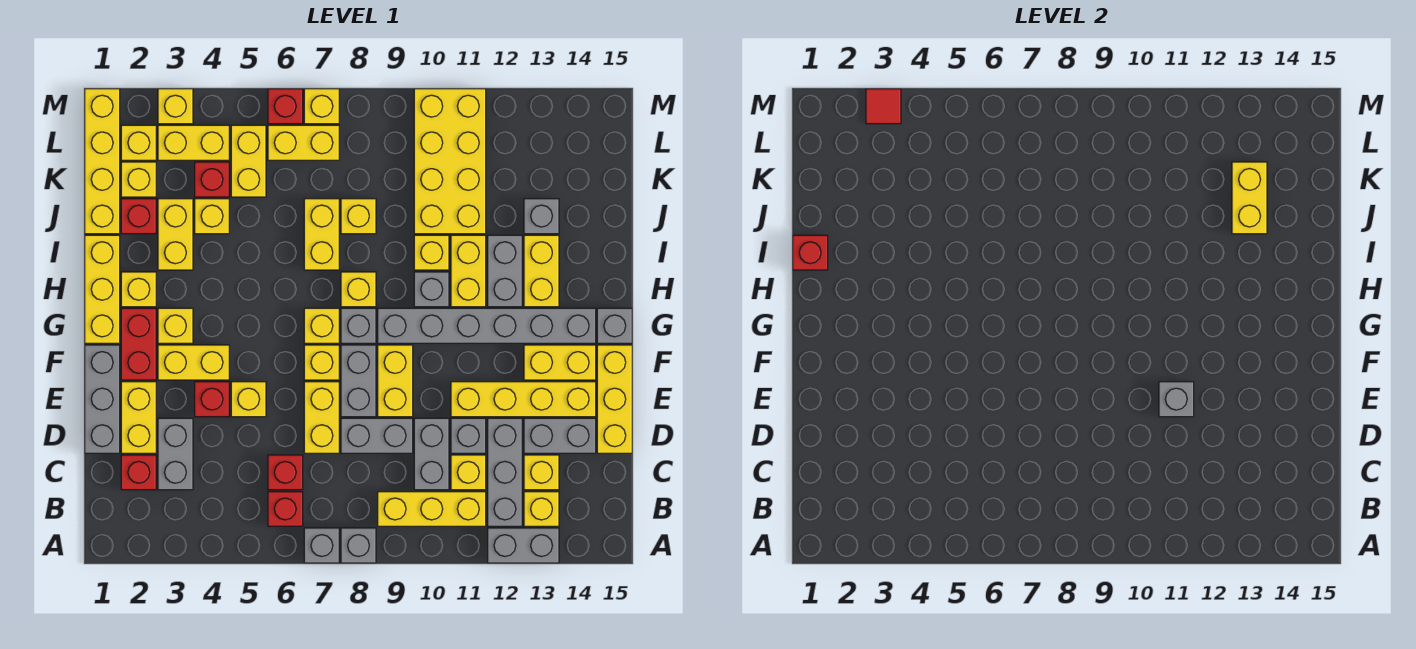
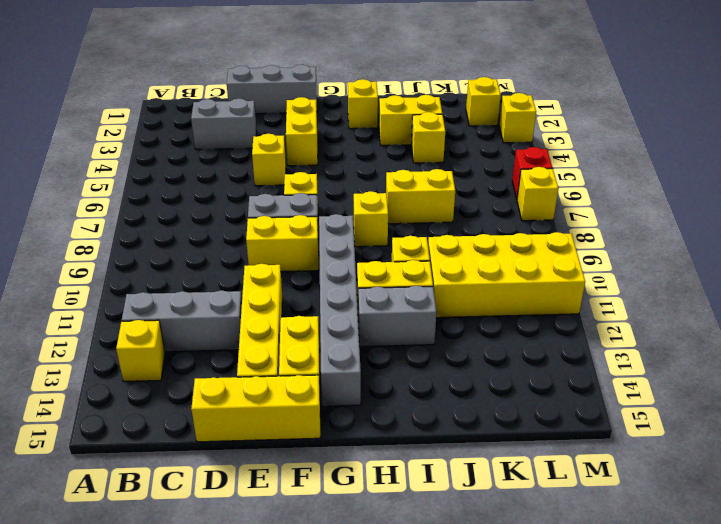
none -> grey 1x1 brick [304,528,339,563]
none -> grey 1x1 brick [341,528,376,563]
none -> grey 1x2 brick [488,528,559,563]
none -> red 1x1 brick [268,492,303,526]

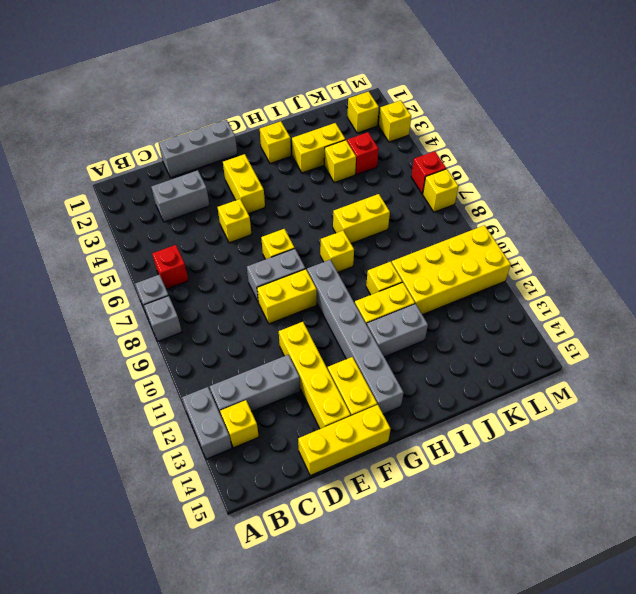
none -> yellow 1x3 brick [378,492,486,526]
none -> red 1x1 brick [121,455,156,490]
none -> red 1x1 brick [268,455,303,490]
none -> grey 1x2 brick [414,418,449,490]

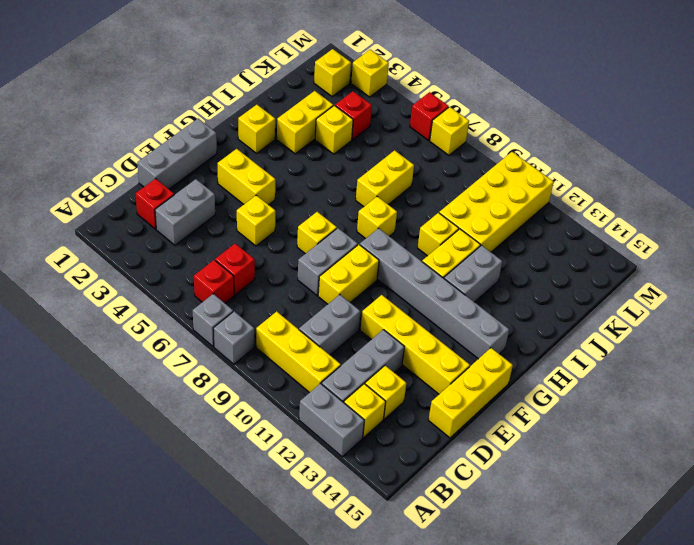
none -> yellow 1x1 brick [451,455,486,490]
none -> yellow 1x2 brick [121,382,156,453]
none -> yellow 1x2 brick [304,382,339,453]
none -> grey 1x2 brick [341,418,413,453]

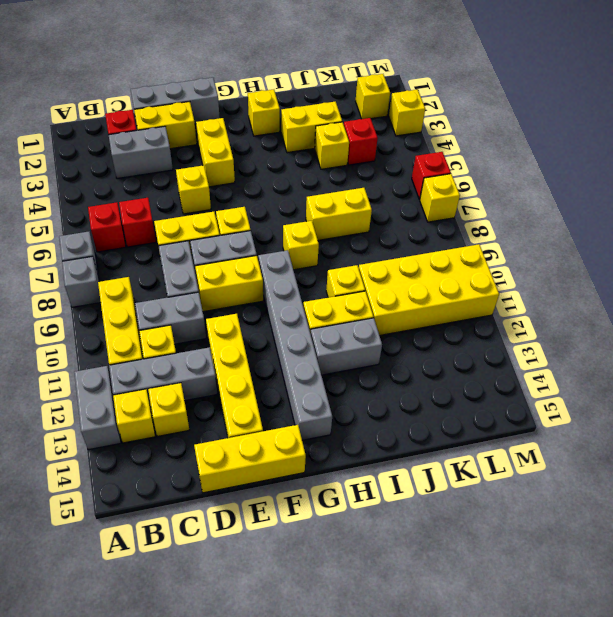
none -> grey 1x1 brick [451,418,486,453]
none -> grey 1x2 brick [524,418,596,453]
none -> red 1x1 brick [195,382,229,417]
none -> red 1x2 brick [121,308,156,380]

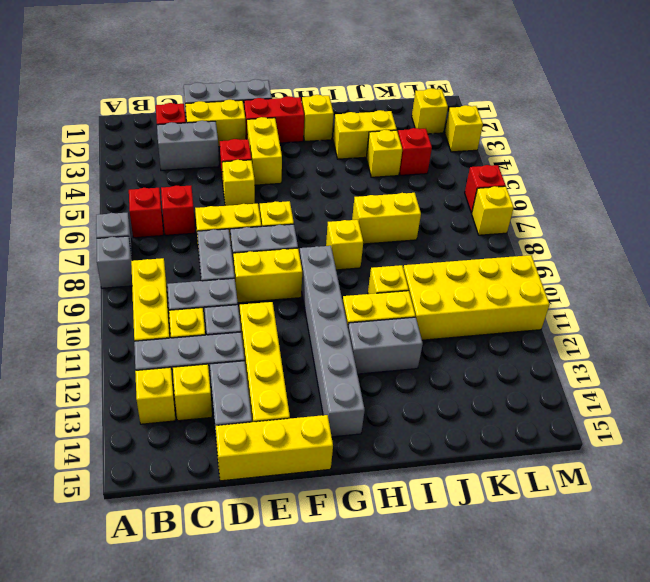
none -> grey 1x2 brick [488,528,559,563]
none -> yellow 1x2 brick [524,345,596,380]
none -> yellow 1x3 brick [85,235,120,343]
none -> yellow 1x1 brick [158,308,193,343]

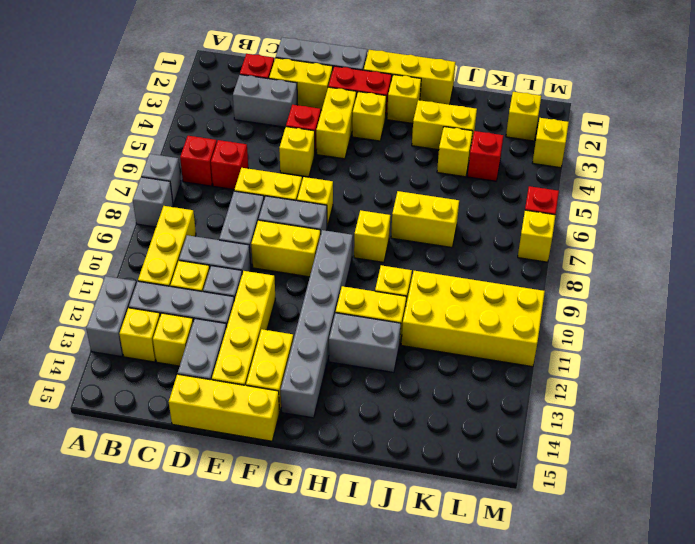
none -> yellow 1x1 brick [304,308,339,343]
none -> grey 1x1 brick [341,308,376,343]
none -> grey 1x1 brick [597,308,632,343]
none -> grey 1x1 brick [414,272,449,307]

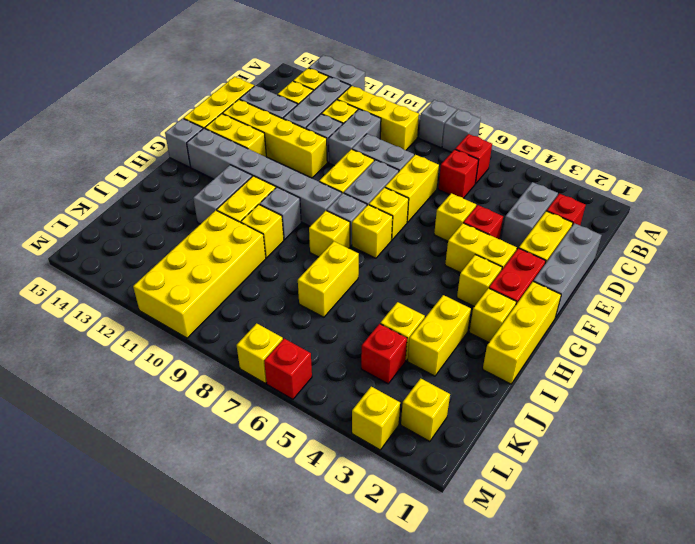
none -> yellow 1x2 brick [524,235,559,307]
none -> yellow 1x4 brick [85,89,120,234]
none -> red 1x1 brick [121,199,156,234]
none -> yellow 1x1 brick [341,199,376,234]

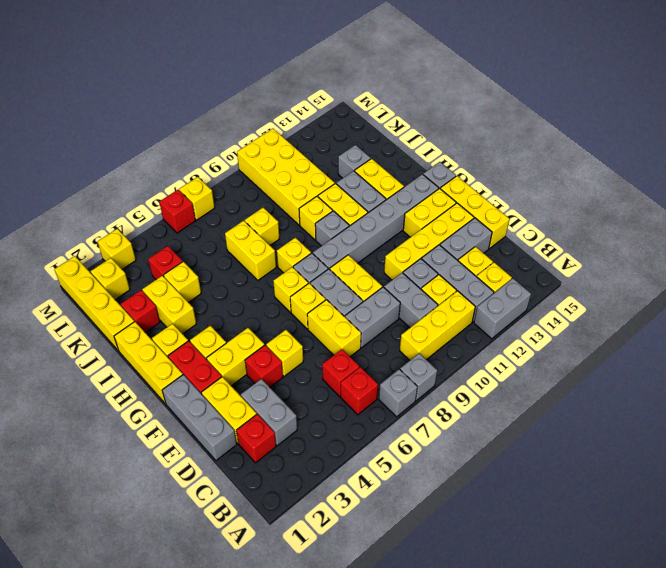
none -> yellow 1x1 brick [121,162,156,197]
none -> yellow 1x2 brick [231,125,266,197]
none -> yellow 1x2 brick [158,125,229,160]
none -> yellow 1x2 brick [268,125,339,160]

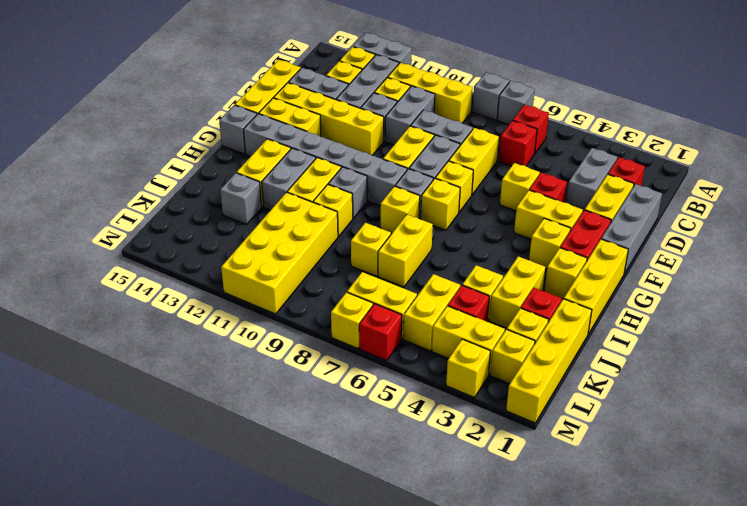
none -> grey 1x1 brick [1159,382,1194,417]
none -> red 1x1 brick [793,235,828,270]
none -> yellow 1x2 brick [1232,162,1267,234]
none -> red 1x1 tile [866,89,901,124]

